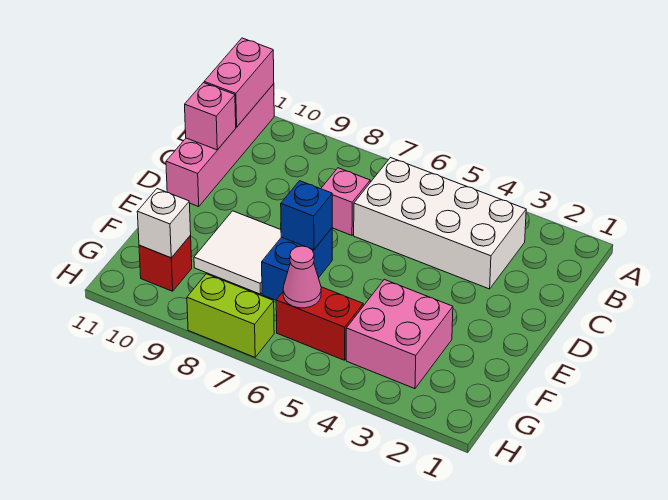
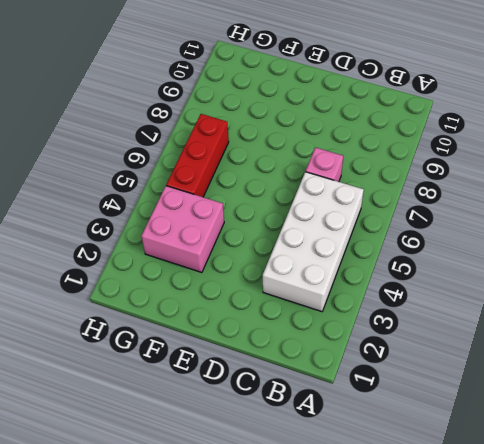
red 1x3 brick [166,114,229,197] -> red 1x2 brick [276,287,363,360]
none -> pink 1x4 brick [166,84,274,207]
none -> blue 1x2 brick [262,228,332,300]
none -> white 2x2 tile [194,211,281,294]

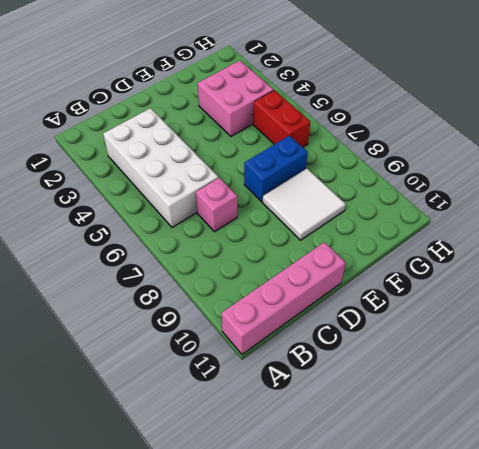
none -> red 1x1 brick [139,236,192,291]
none -> lime 1x2 brick [187,274,274,357]
none -> pink 1x2 brick [204,38,274,127]

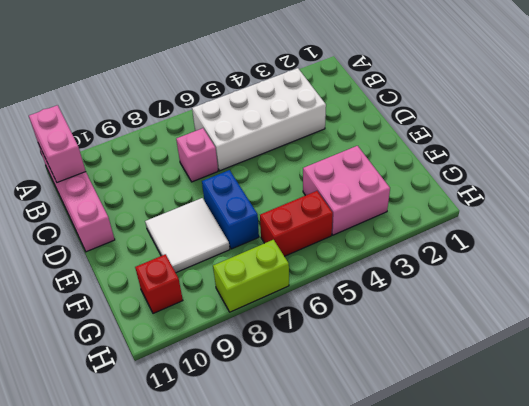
none -> pink 1x1 brick [185,83,236,150]
none -> blue 1x1 brick [281,181,332,250]
none -> pink 1x1 cone [283,246,321,308]

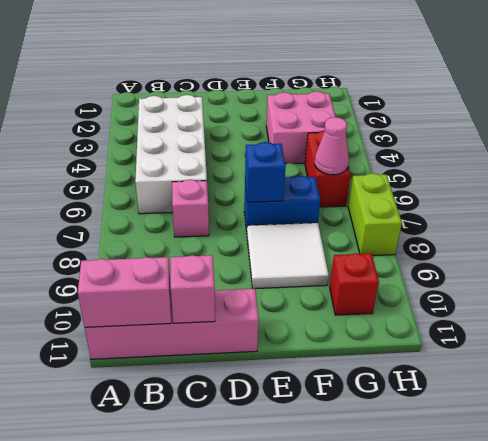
none -> white 1x1 brick [137,189,191,258]

